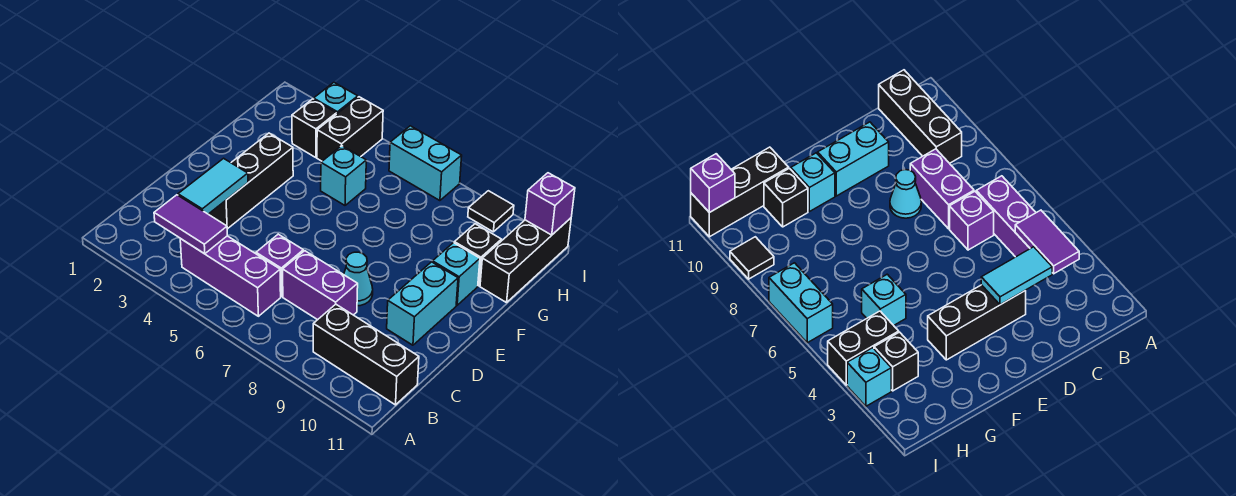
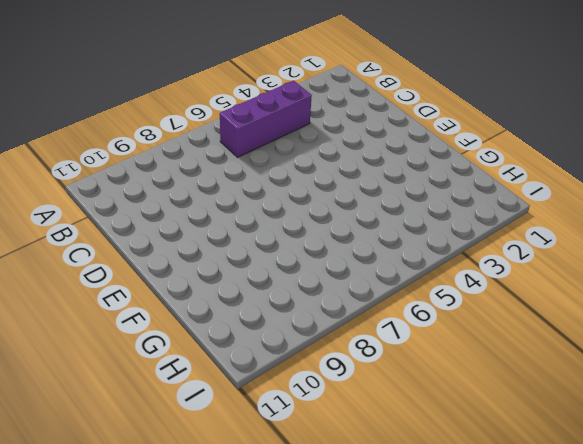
none -> black 1x3 brick [313,304,419,405]
none -> purple 1x1 brick [256,234,303,297]
none -> purple 1x2 brick [283,251,358,320]

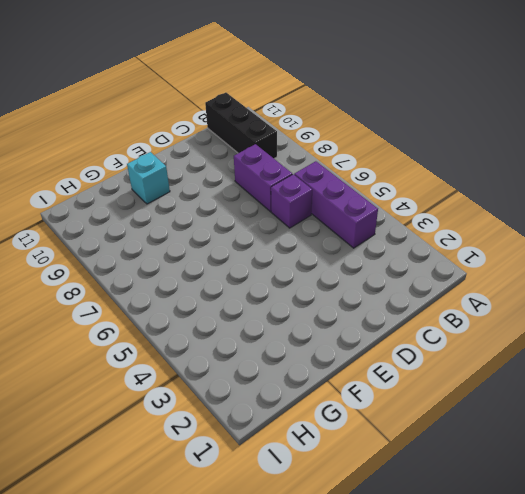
none -> black 1x3 brick [209,133,293,229]
none -> cyan 1x1 cone [344,252,373,306]
none -> cyan 1x2 brick [387,262,458,345]

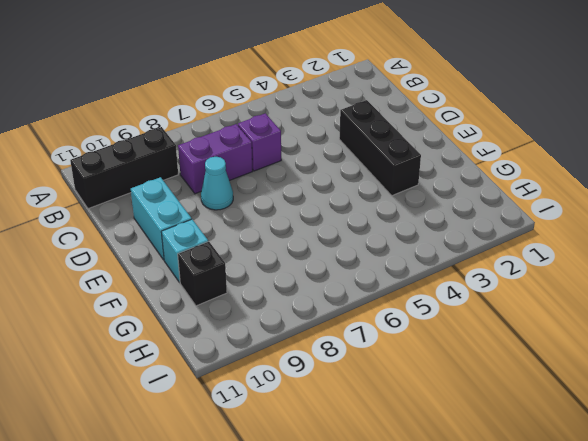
none -> purple 1x3 brick [180,236,281,316]
none -> cyan 1x1 brick [321,146,366,205]
none -> black 1x3 brick [480,218,571,303]

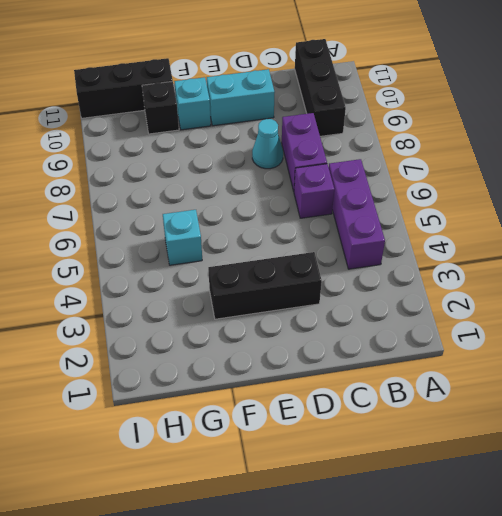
none -> black 1x1 brick [292,99,337,158]
none -> black 1x2 brick [317,97,383,161]
none -> cyan 1x1 brick [314,83,358,114]

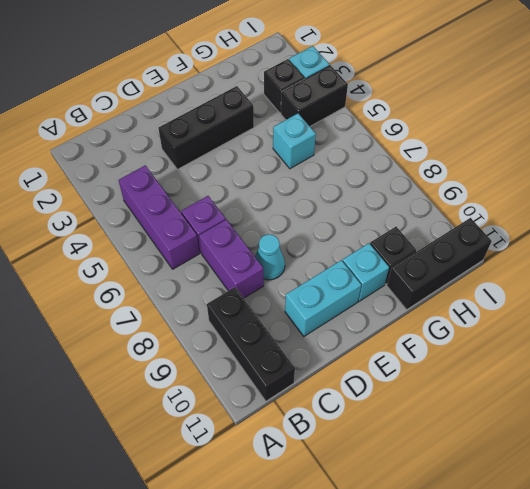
none -> cyan 1x2 brick [389,126,462,201]
none -> black 1x1 tile [468,191,514,232]
none -> purple 1x2 tile [154,195,227,254]

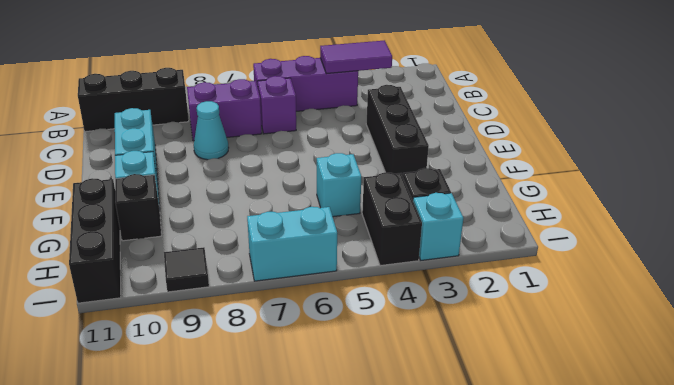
none -> cyan 1x2 tile [178,158,248,214]
none -> purple 1x1 brick [525,173,575,235]

